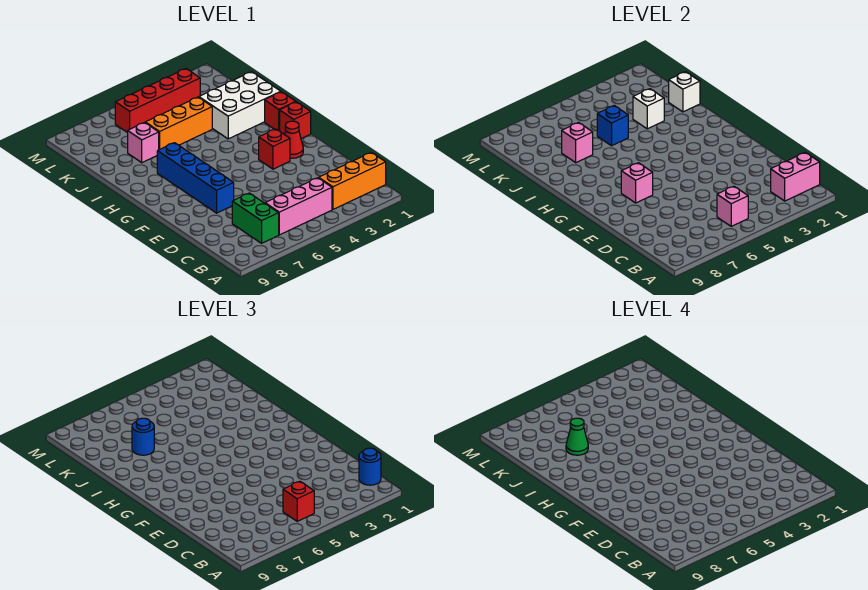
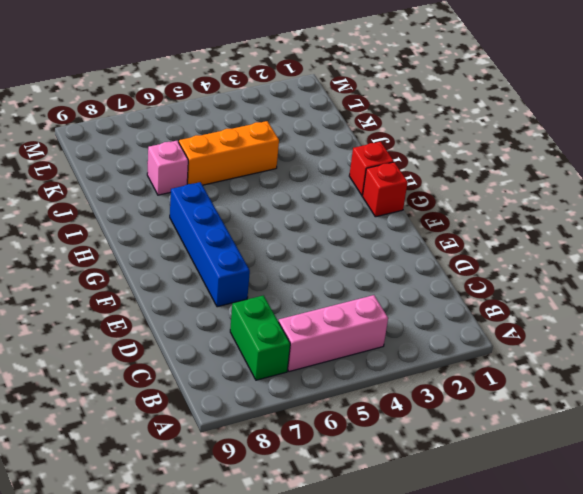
none -> orange 1x3 brick [319,152,386,209]
none -> red 1x1 cone [285,121,303,158]
none -> red 1x1 brick [259,129,290,169]

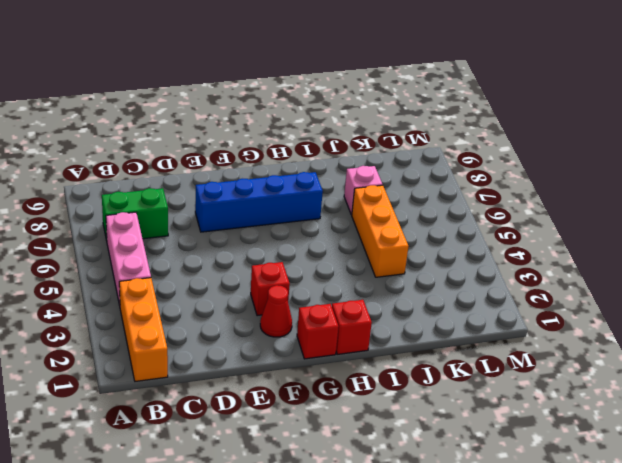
none -> white 2x3 brick [199,72,281,139]
none -> red 1x4 brick [115,69,200,133]
none -> pink 1x2 brick [771,152,820,201]

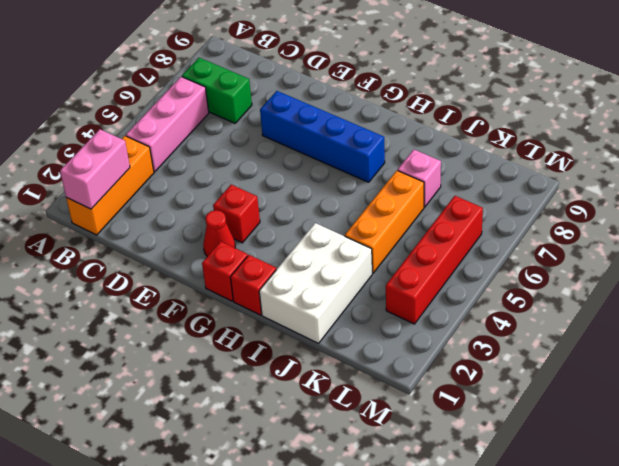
none -> pink 1x1 brick [717,186,748,226]
none -> pink 1x1 brick [621,163,653,203]
none -> white 1x1 brick [669,72,700,112]

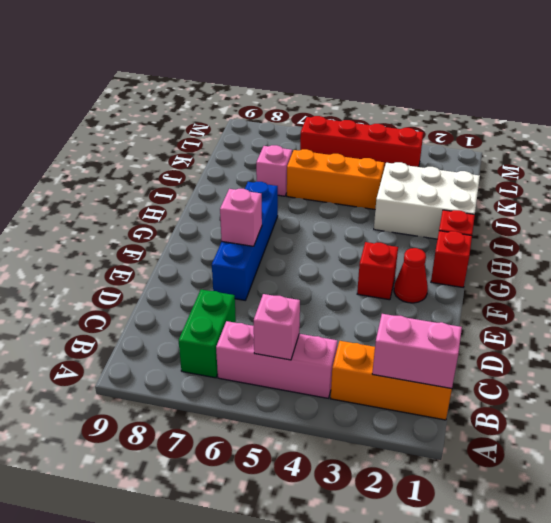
none -> white 1x1 brick [669,72,700,112]
none -> white 1x1 brick [633,89,664,129]
none -> blue 1x1 brick [597,106,628,146]

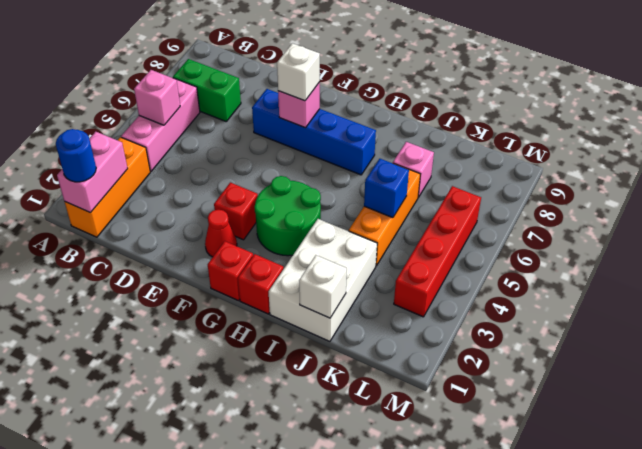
white 1x1 brick [277,43,320,101] -> white 1x1 brick moved to [633,89,664,129]
green 2x2 round brick [254,176,321,256] -> none
none -> pink 1x1 brick [562,123,593,163]
none -> red 1x1 brick [283,481,314,521]
none -> blue 1x1 round brick [132,418,154,455]

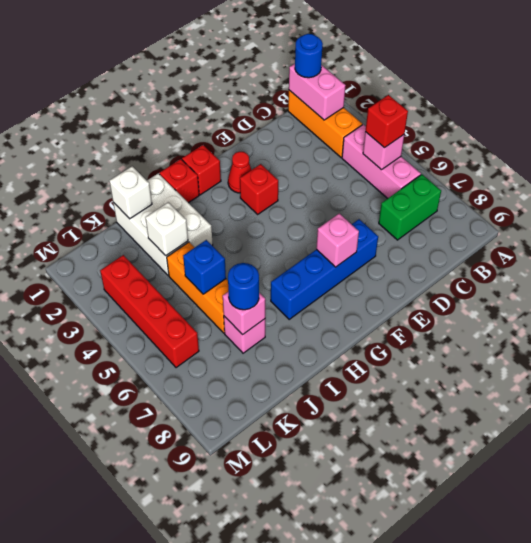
none -> green 1x1 cone [566,418,588,455]

